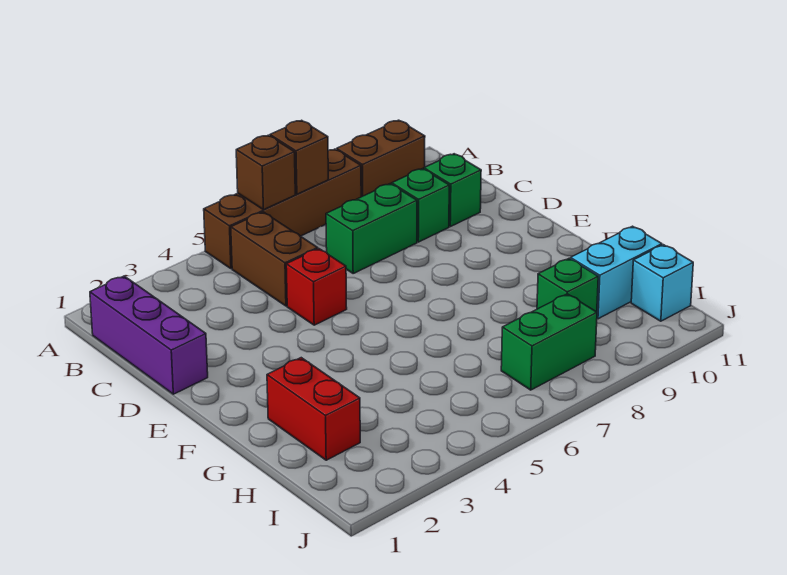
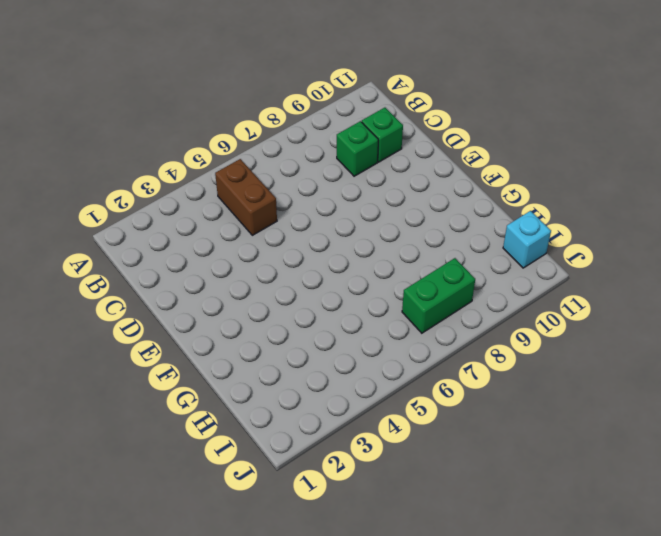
none -> brown 1x4 brick [204,149,361,269]
none -> brown 1x2 brick [337,120,425,197]
none -> purple 1x3 brick [90,276,208,394]

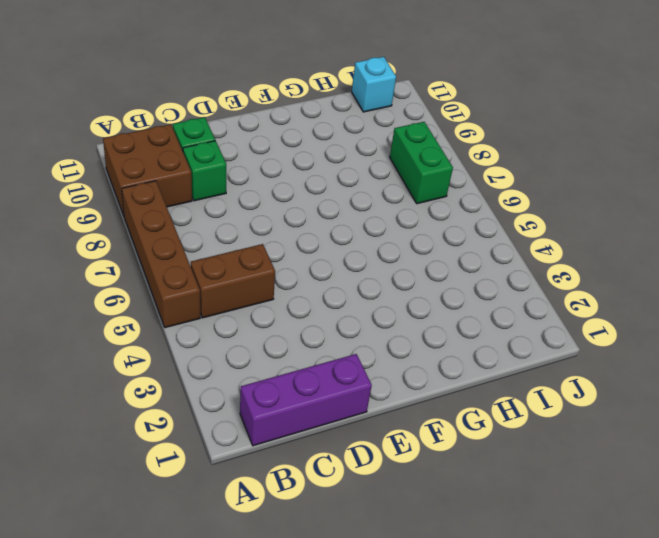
brown 2x2 brick [103,124,192,215] -> brown 1x2 brick [337,120,425,197]
none -> green 1x2 brick [326,184,417,273]
none -> red 1x1 brick [286,249,347,325]
none -> red 1x2 brick [267,358,360,460]

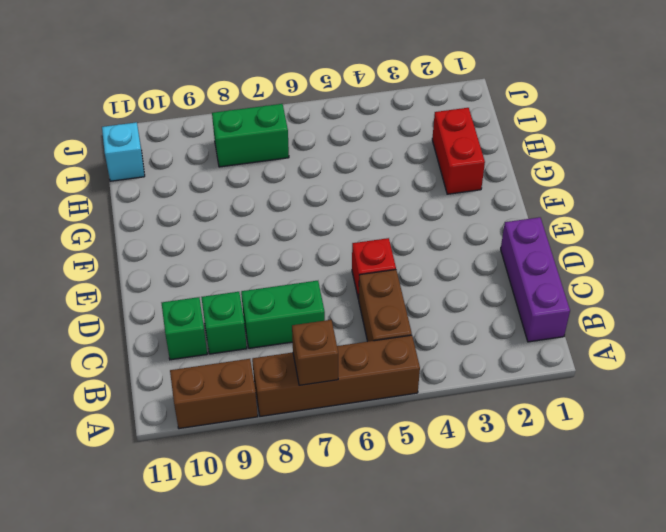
none -> green 1x1 brick [537,259,598,312]
none -> cyan 1x2 brick [571,226,662,319]
none -> brown 1x1 brick [236,135,295,210]

